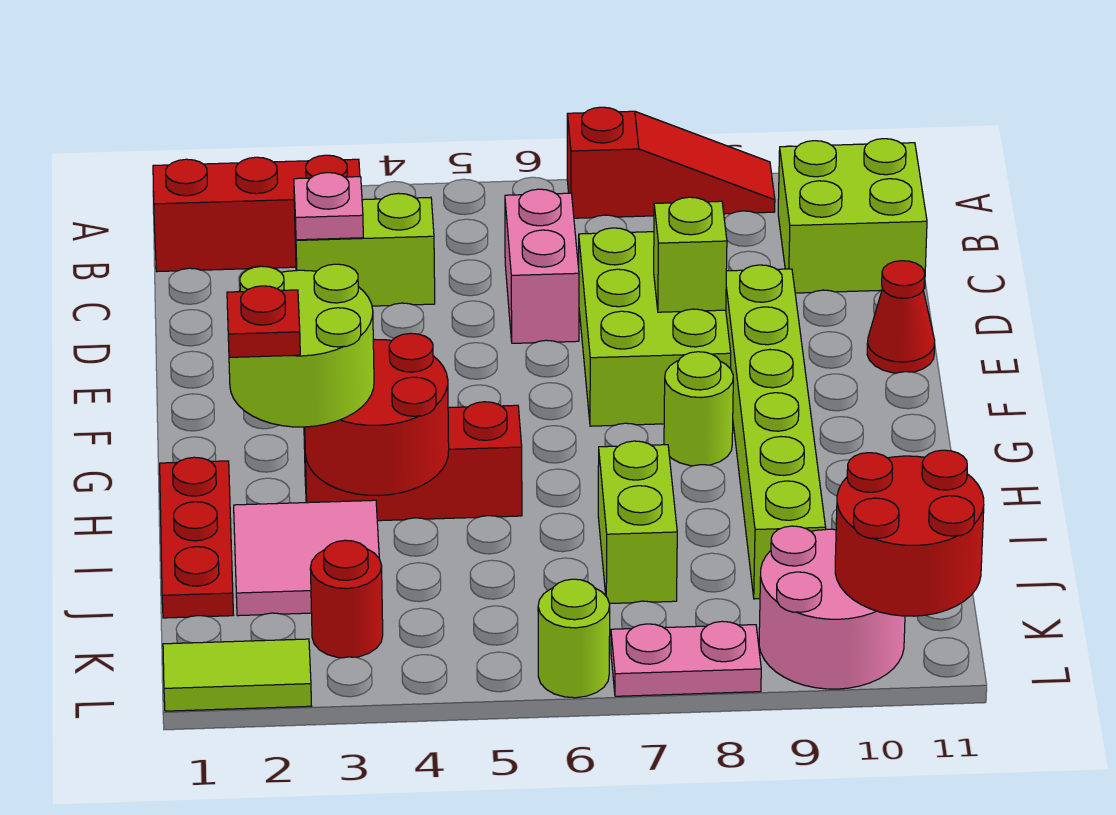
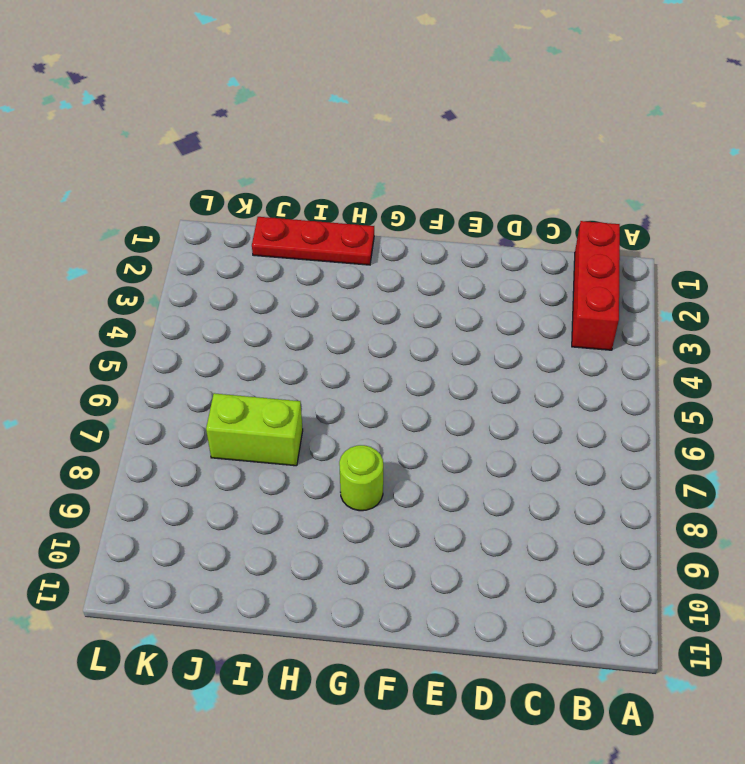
none -> red 1x3 slope [567,107,775,218]
none -> lime 2x2 brick [778,139,927,293]
none -> lime 1x2 brick [294,193,435,306]

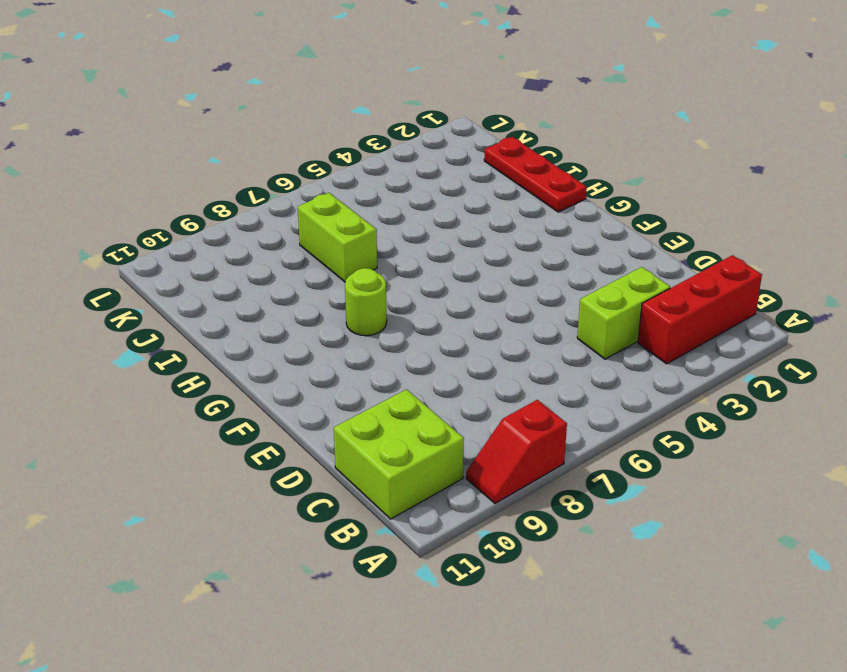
red 1x2 slope [466,400,567,503] -> red 1x3 slope [567,107,775,218]
none -> pink 1x2 brick [505,189,579,343]
none -> lime 2x3 brick [579,228,731,426]
none -> lime 1x6 brick [726,265,826,599]

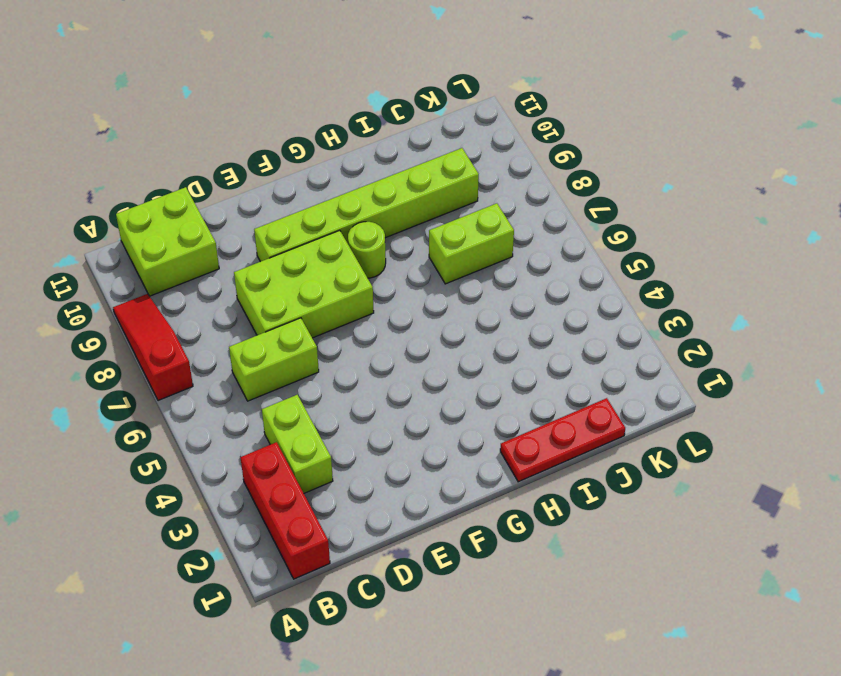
lime 1x2 brick [229,318,319,401] -> pink 1x2 brick [505,189,579,343]
none -> red 1x1 cone [867,261,935,373]
none -> red 1x3 brick [304,402,522,521]
none -> pink 2x2 tile [234,500,379,616]

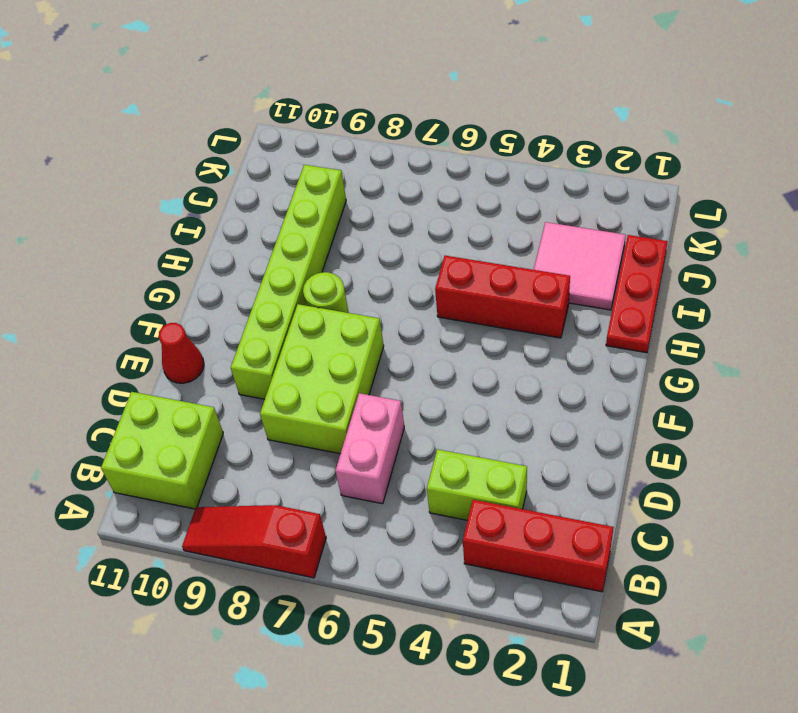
none -> lime 1x2 brick [598,441,677,604]
none -> red 1x1 round brick [310,540,383,658]
none -> pink 2x2 round brick [759,526,905,689]

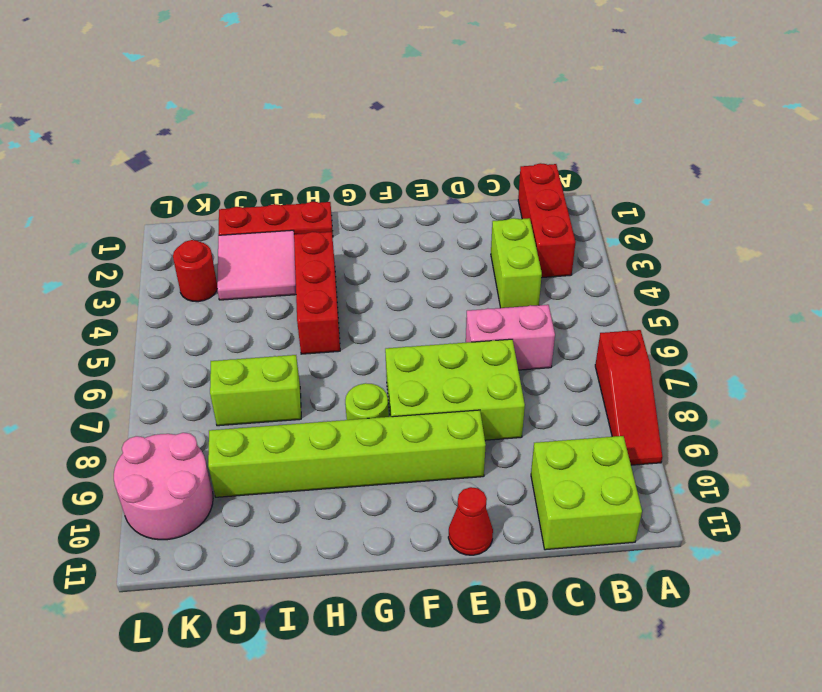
none -> lime 1x2 tile [163,639,311,711]
none -> lime 1x1 round brick [538,579,610,698]
none -> pink 1x2 plate [611,621,761,696]

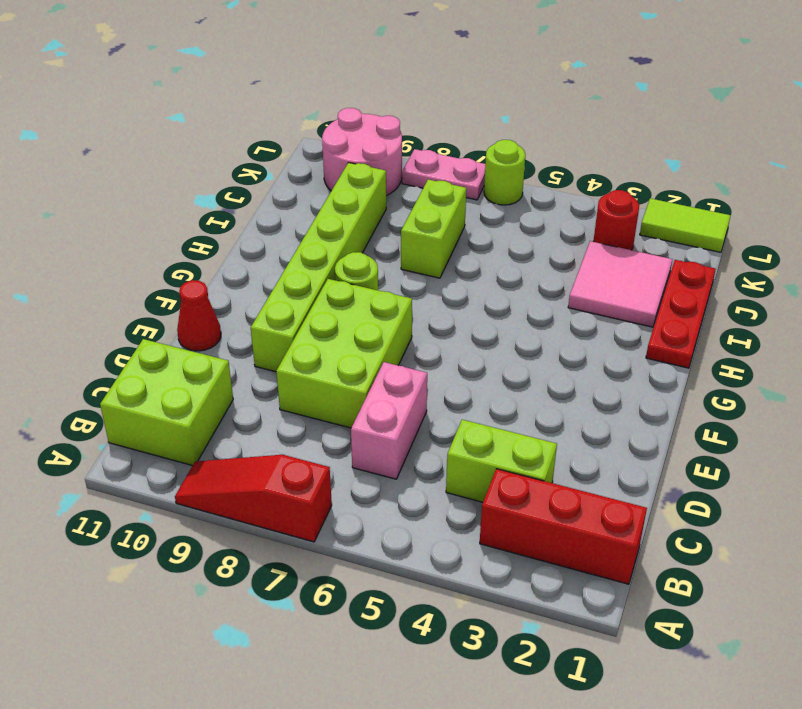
none -> red 1x3 brick [304,402,522,521]
none -> pink 1x1 plate [294,173,363,240]
none -> lime 1x1 brick [654,197,727,312]

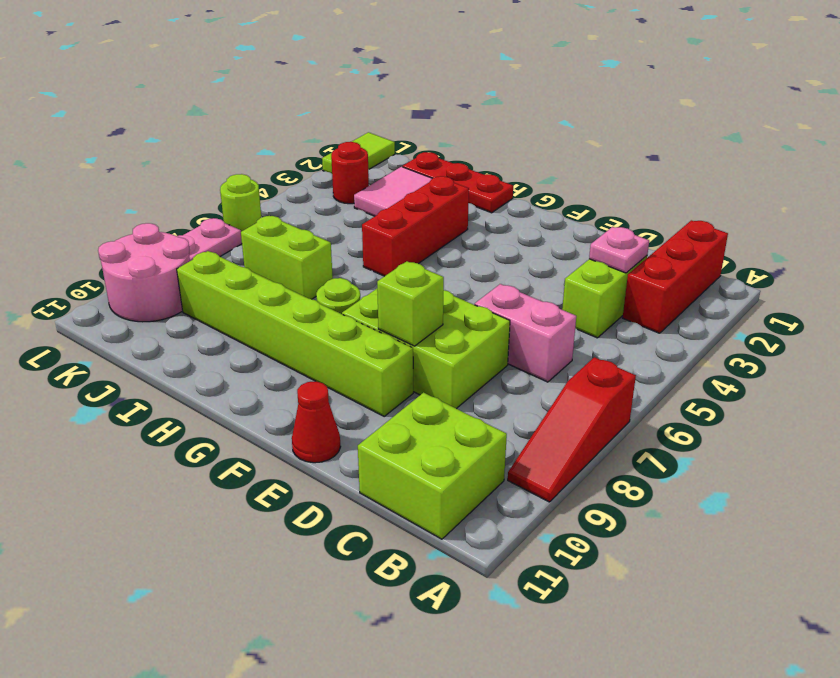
none -> red 2x2 round brick [305,333,449,496]
none -> red 2x2 round brick [835,450,984,616]
none -> lime 2x2 round brick [229,264,374,427]

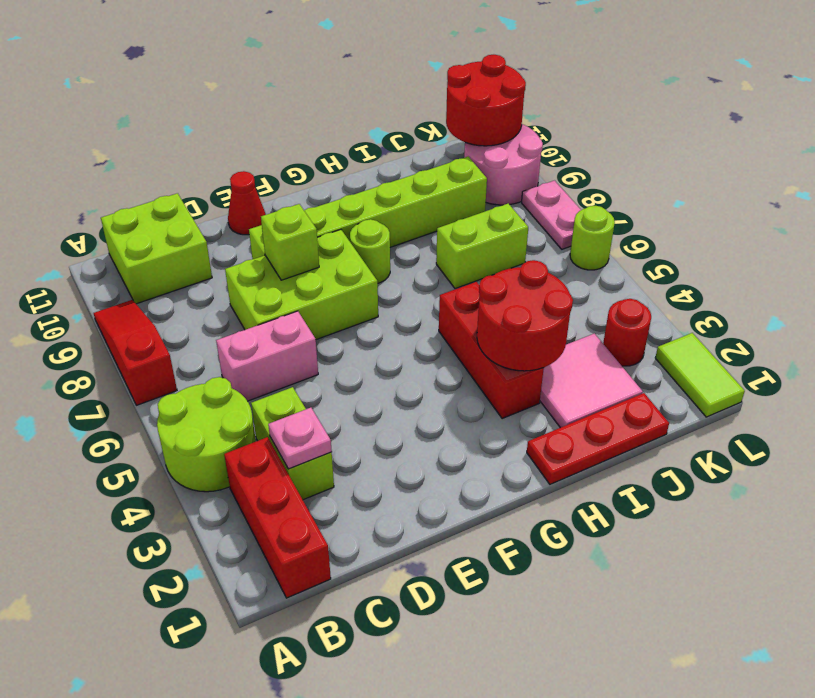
lime 2x2 round brick [157,377,256,492] -> lime 2x2 round brick moved to [229,264,374,427]
none -> red 1x1 plate [227,286,300,357]

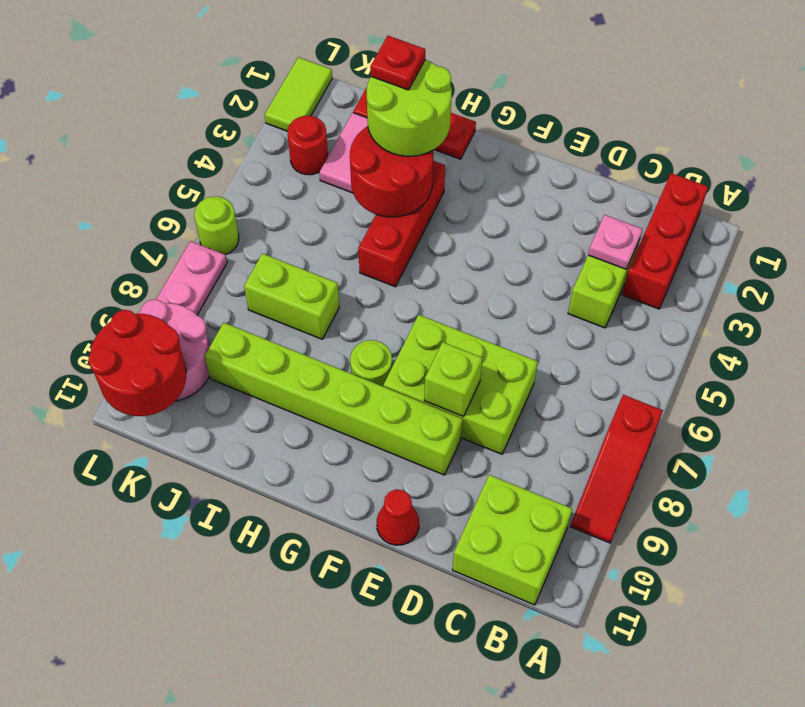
none -> pink 1x2 brick [505,189,579,343]

